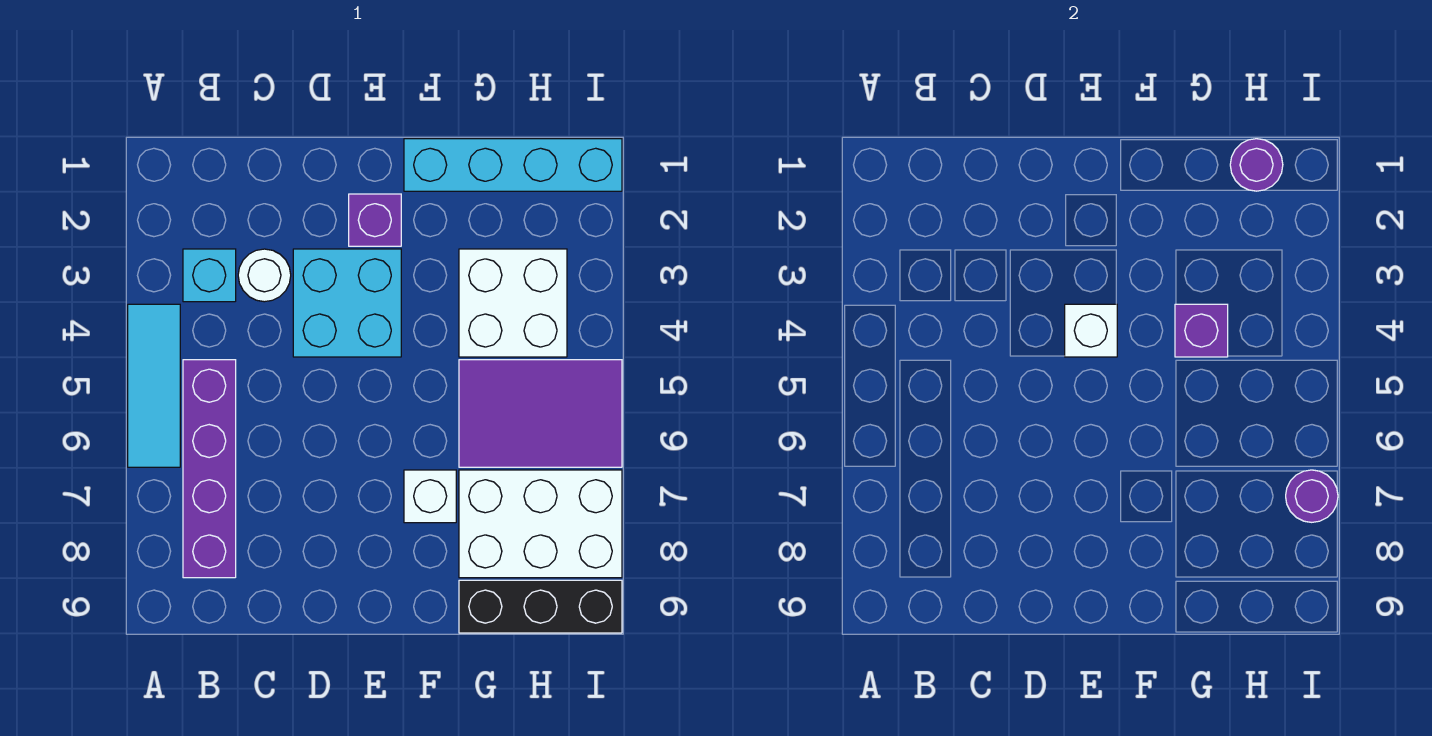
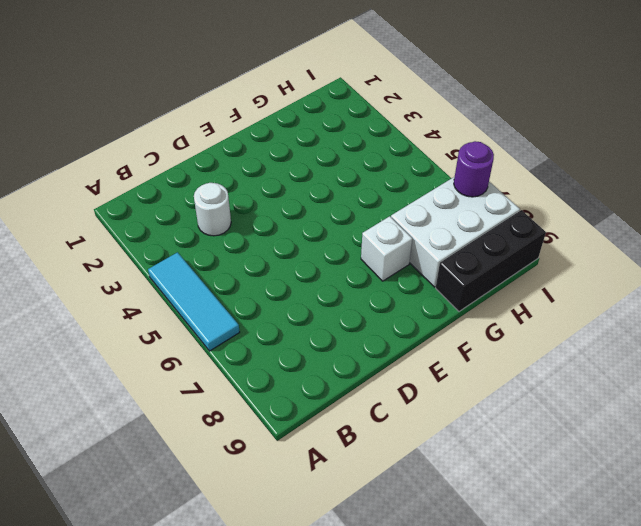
none -> cyan 1x1 brick [183,249,236,302]
none -> purple 1x4 brick [183,360,236,578]
none -> cyan 2x2 brick [293,249,401,357]

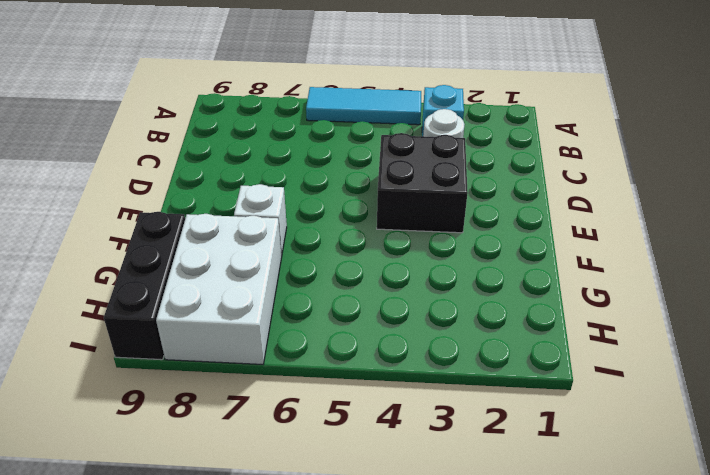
black 2x2 brick [377,133,468,233] -> cyan 2x2 brick [293,249,401,357]
none -> purple 1x4 brick [183,360,236,578]
none -> purple 1x1 brick [349,194,401,246]
none -> cyan 1x4 brick [404,139,622,191]

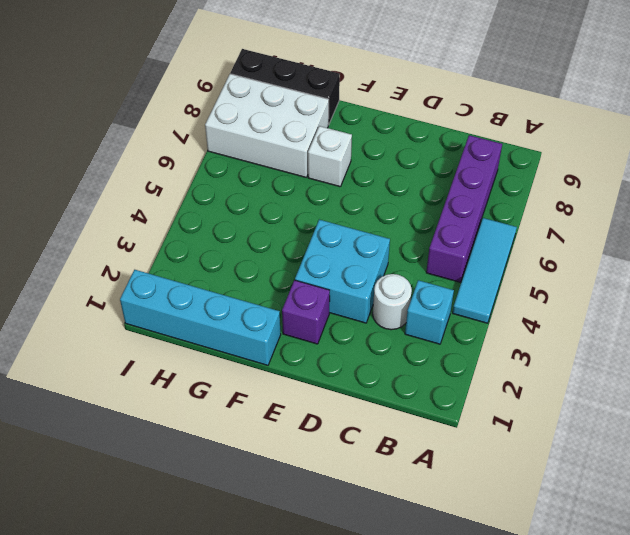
none -> white 2x2 brick [459,249,567,357]
none -> purple 2x3 tile [459,360,622,467]
none -> white 1x1 brick [1065,304,1117,357]

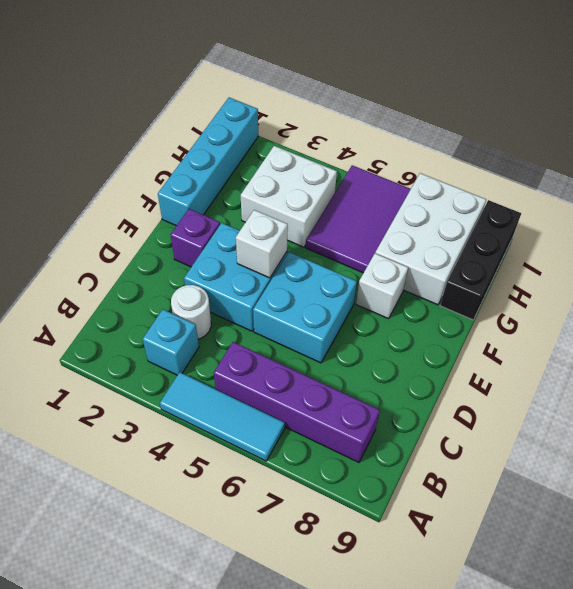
cyan 2x2 brick [253,252,357,363] -> none
none -> purple 1x1 brick [1175,304,1228,357]
none -> purple 1x1 round brick [1230,139,1283,191]
none -> purple 1x1 round brick [1286,470,1338,522]

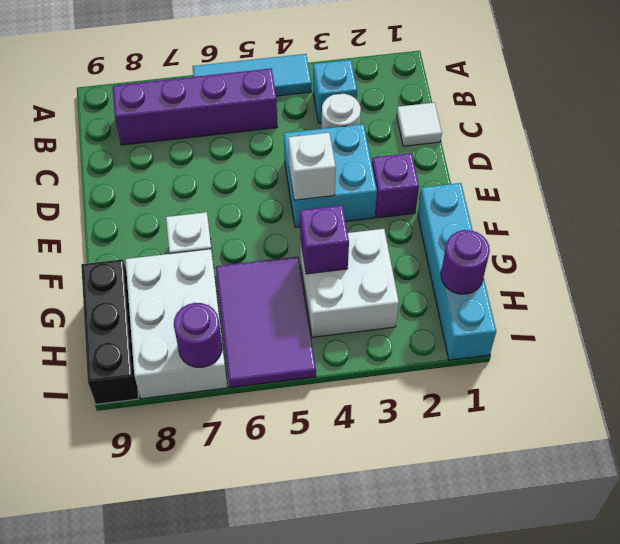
white 1x1 tile [397,103,442,146] -> none

